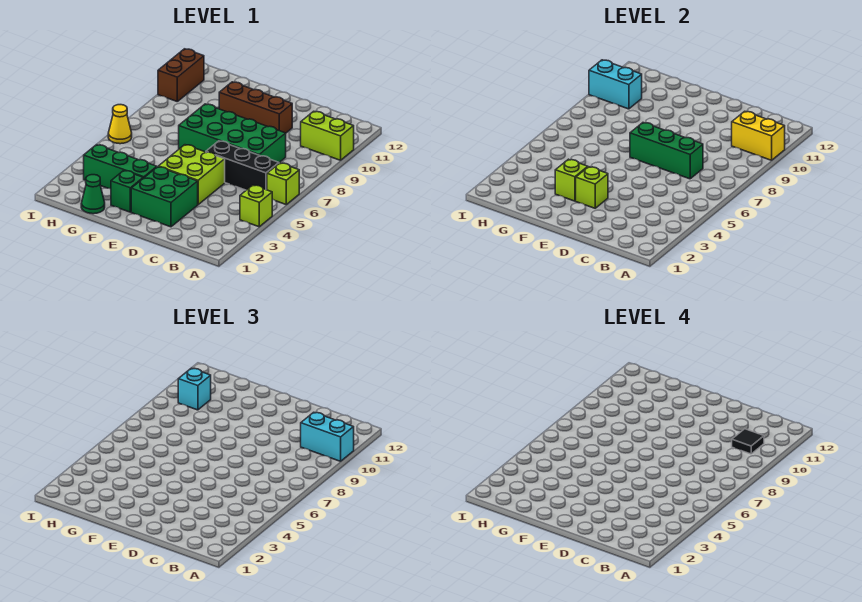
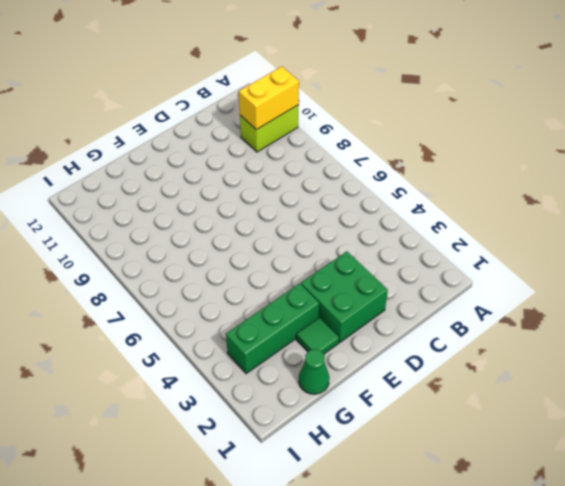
green 1x1 tile [296,318,339,354] -> green 1x1 brick [111,171,143,212]
none -> lime 1x1 brick [240,185,272,227]
none -> lime 1x1 brick [267,163,299,204]
none -> black 1x3 brick [206,141,279,190]

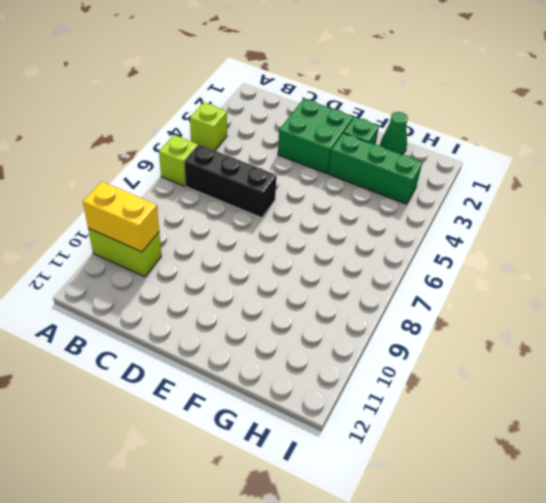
none -> green 2x4 brick [179,104,286,162]
none -> lime 2x2 brick [158,145,225,205]
none -> brown 1x3 brick [219,82,292,133]

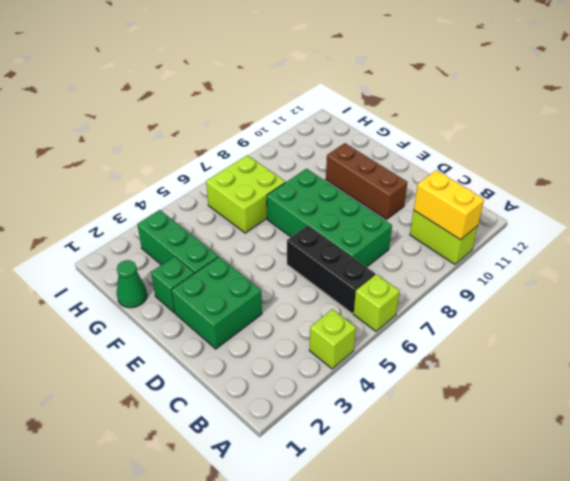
lime 2x2 brick [206,155,285,233] -> lime 2x2 brick moved to [158,145,225,205]
none -> yellow 1x1 cone [108,105,132,144]
none -> brown 1x2 brick [158,49,204,101]
none -> green 1x3 brick [630,123,703,179]

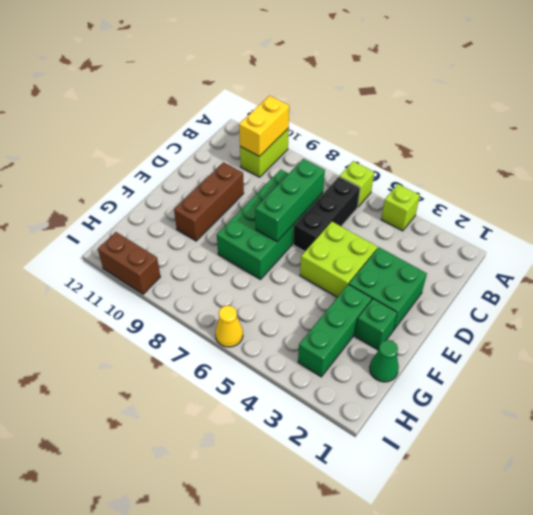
none -> lime 1x1 brick [576,167,608,208]
none -> lime 1x1 brick [555,159,588,201]
none -> cyan 1x2 brick [589,60,642,109]

